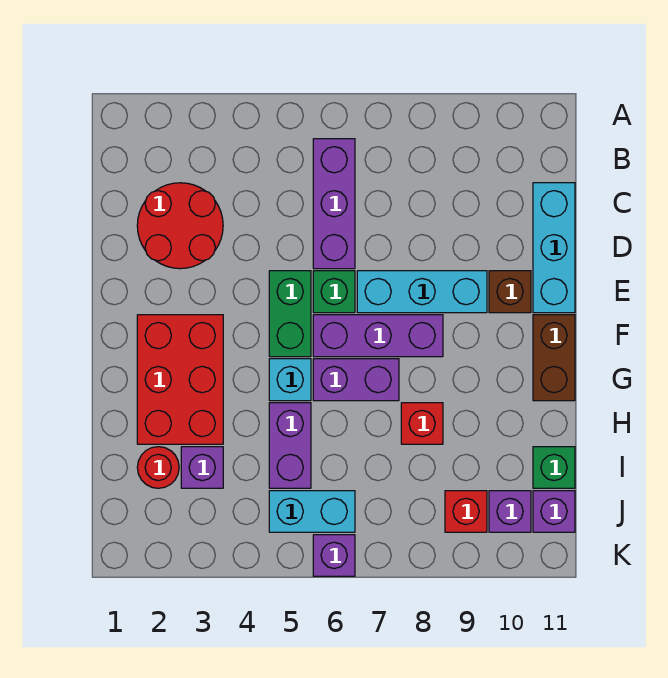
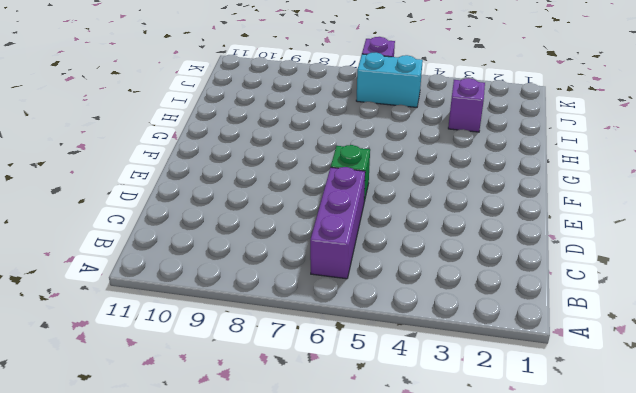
none -> red 2x2 round brick [137,183,223,269]
none -> cyan 1x3 brick [533,183,575,313]
none -> green 1x2 brick [269,271,311,357]

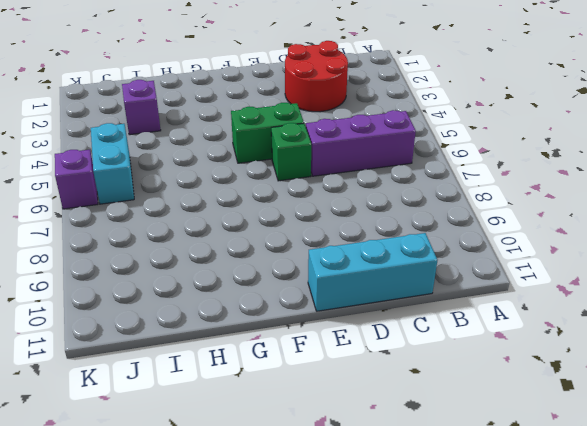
none -> cyan 1x3 brick [357,271,487,313]
none -> brown 1x1 brick [489,271,531,313]
none -> red 2x3 brick [137,315,223,444]

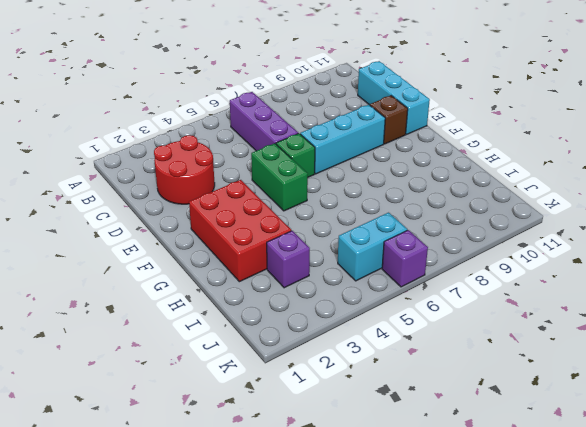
none -> purple 1x3 brick [313,315,443,357]
none -> brown 1x2 brick [533,315,575,401]
none -> cyan 1x1 brick [269,359,311,401]

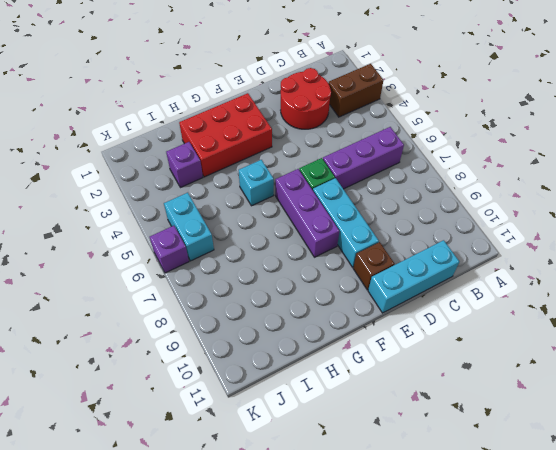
brown 1x2 brick [328,64,383,117] -> brown 1x2 brick moved to [533,315,575,401]
none -> green 1x2 brick [269,271,311,357]
none -> purple 1x2 brick [313,359,399,401]
none -> purple 1x2 brick [269,403,311,488]

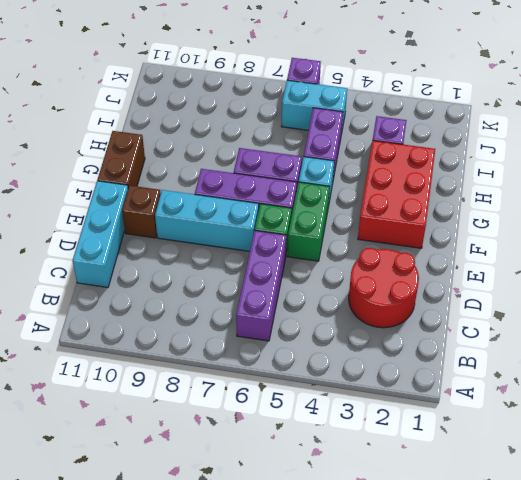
none -> red 1x1 brick [401,403,443,444]
none -> red 1x1 round brick [137,447,179,488]
none -> green 1x1 brick [533,447,575,488]

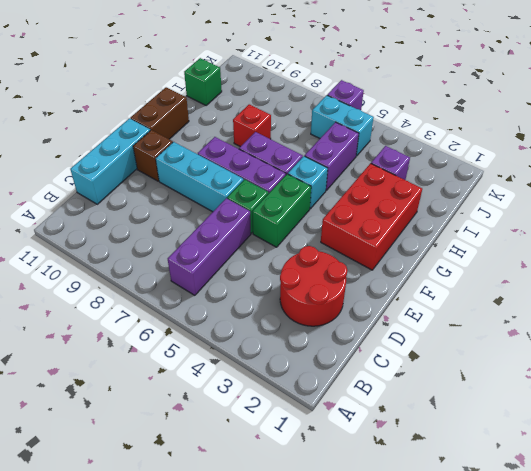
none -> red 1x1 round brick [137,447,179,488]
none -> red 1x1 brick [445,491,487,532]
none -> purple 1x1 brick [489,491,531,532]

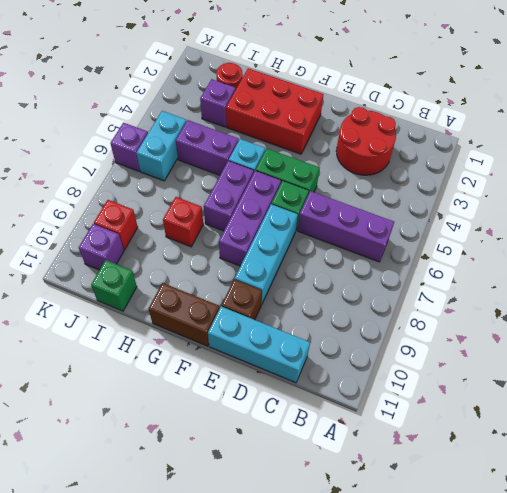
none -> purple 1x1 brick [533,491,575,532]

